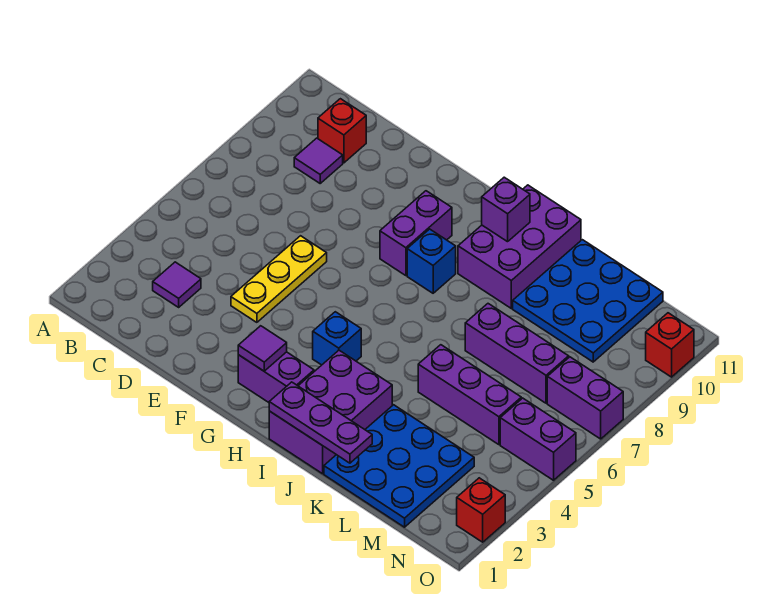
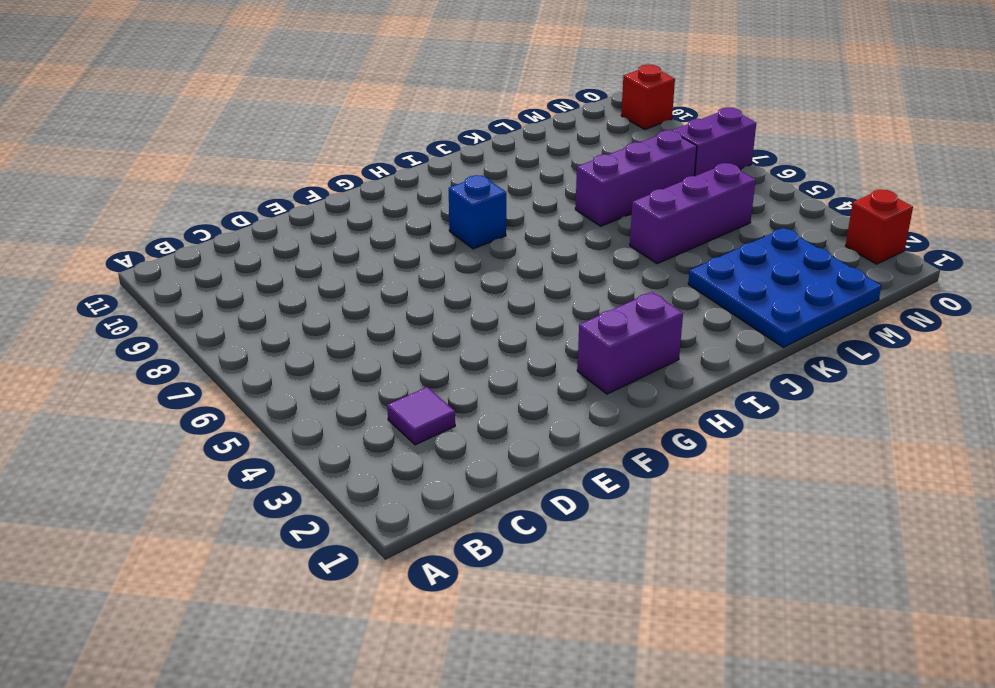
none -> purple 1x1 tile [294,138,343,183]
none -> red 1x1 brick [318,99,366,163]
none -> yellow 1x3 plate [231,236,327,322]

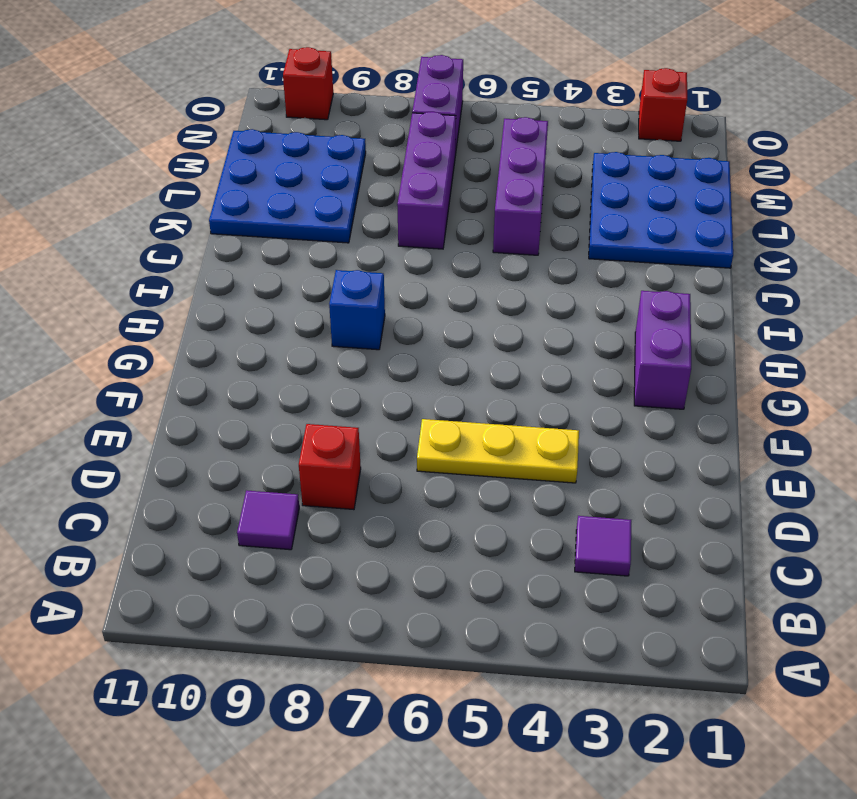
red 1x1 brick [299,424,361,510] -> red 1x1 brick moved to [318,99,366,163]
none -> purple 1x2 brick [380,191,452,276]
none -> blue 1x1 brick [313,312,361,365]
none -> purple 2x3 brick [269,350,392,474]

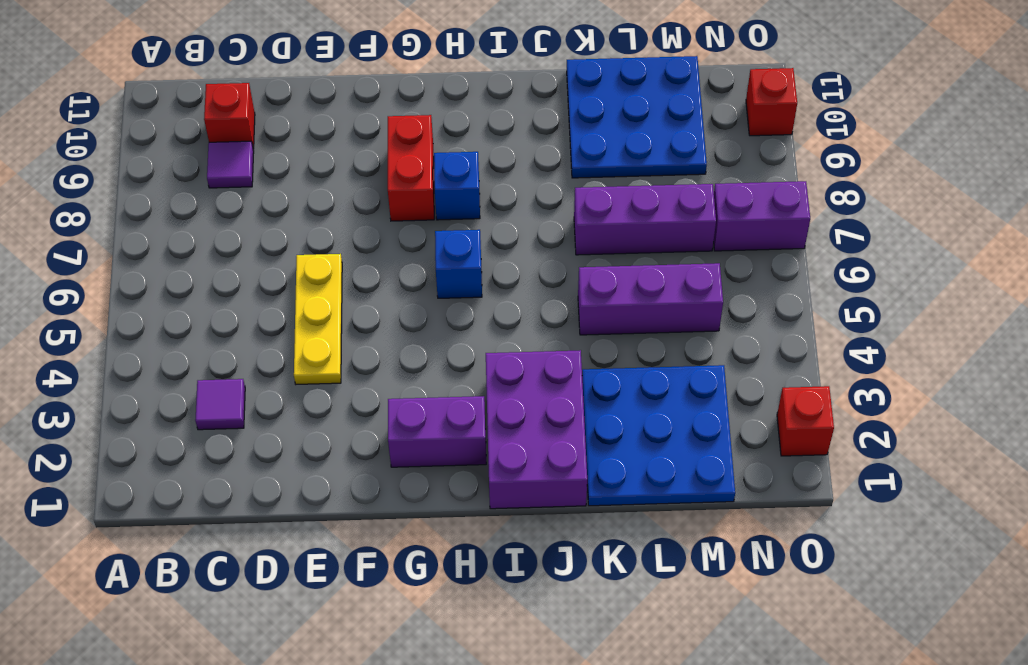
red 1x2 brick [388,115,434,221] -> purple 1x2 brick [380,191,452,276]
blue 1x1 brick [435,230,482,298] -> blue 1x1 brick moved to [313,312,361,365]
none -> purple 2x3 brick [458,185,581,308]
none -> purple 1x2 brick [500,398,576,480]
none -> purple 1x1 tile [238,326,287,371]

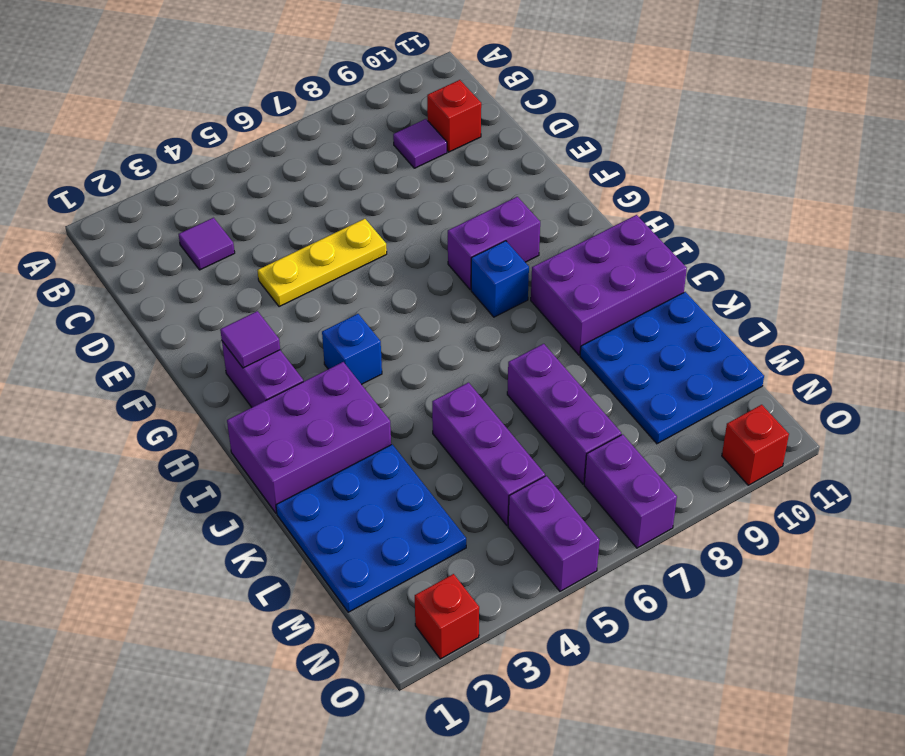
none -> purple 1x3 plate [269,382,372,463]
none -> purple 1x1 brick [482,177,530,242]

